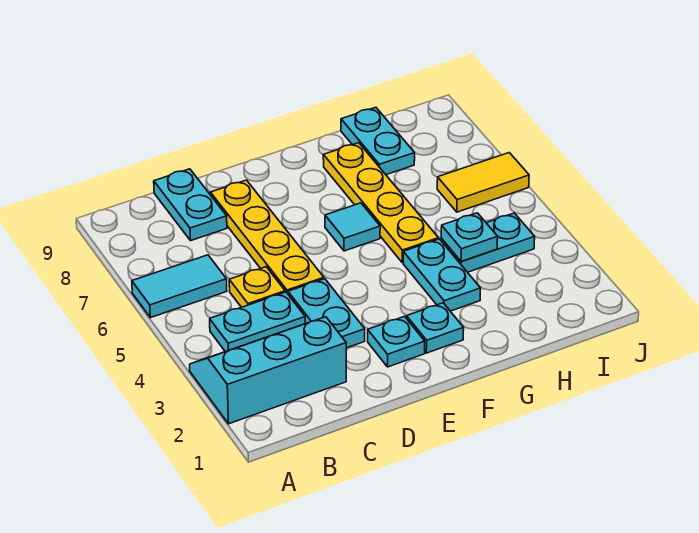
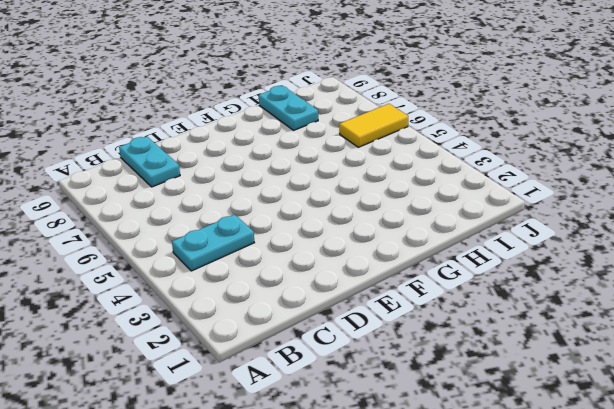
none -> cyan 2x3 slope [190,317,346,424]
none -> cyan 1x2 tile [132,255,227,318]
none -> yellow 1x1 plate [229,267,285,307]

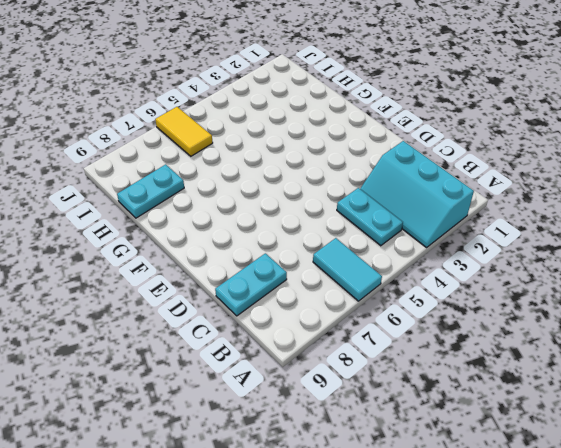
none -> yellow 1x1 plate [229,267,285,307]
none -> cyan 1x2 plate [288,279,365,348]
none -> yellow 1x4 plate [210,180,324,294]

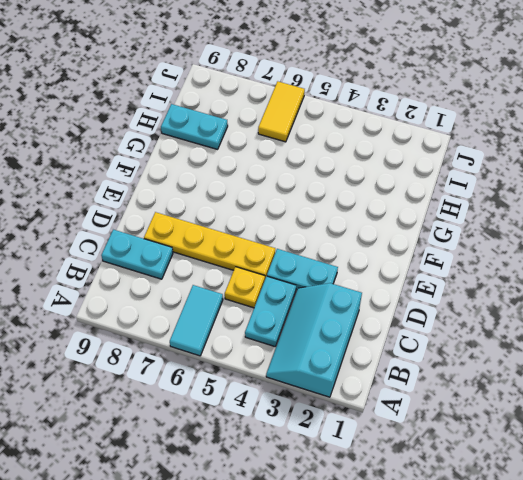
none -> cyan 1x1 plate [368,316,425,367]
none -> cyan 1x1 plate [407,303,464,353]
none -> cyan 1x1 tile [325,203,380,251]

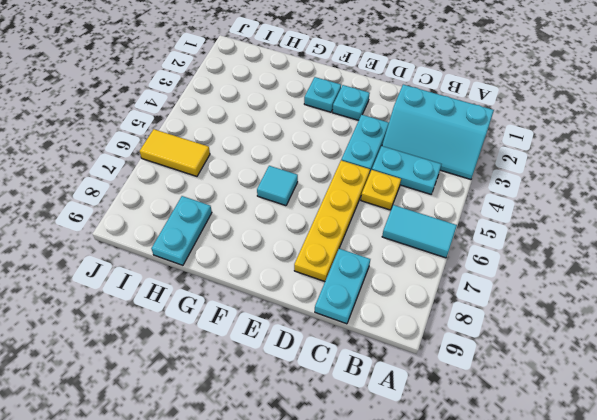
none -> cyan 1x2 plate [403,239,481,311]
none -> yellow 1x4 plate [323,143,438,263]
none -> cyan 1x2 plate [441,213,535,272]

